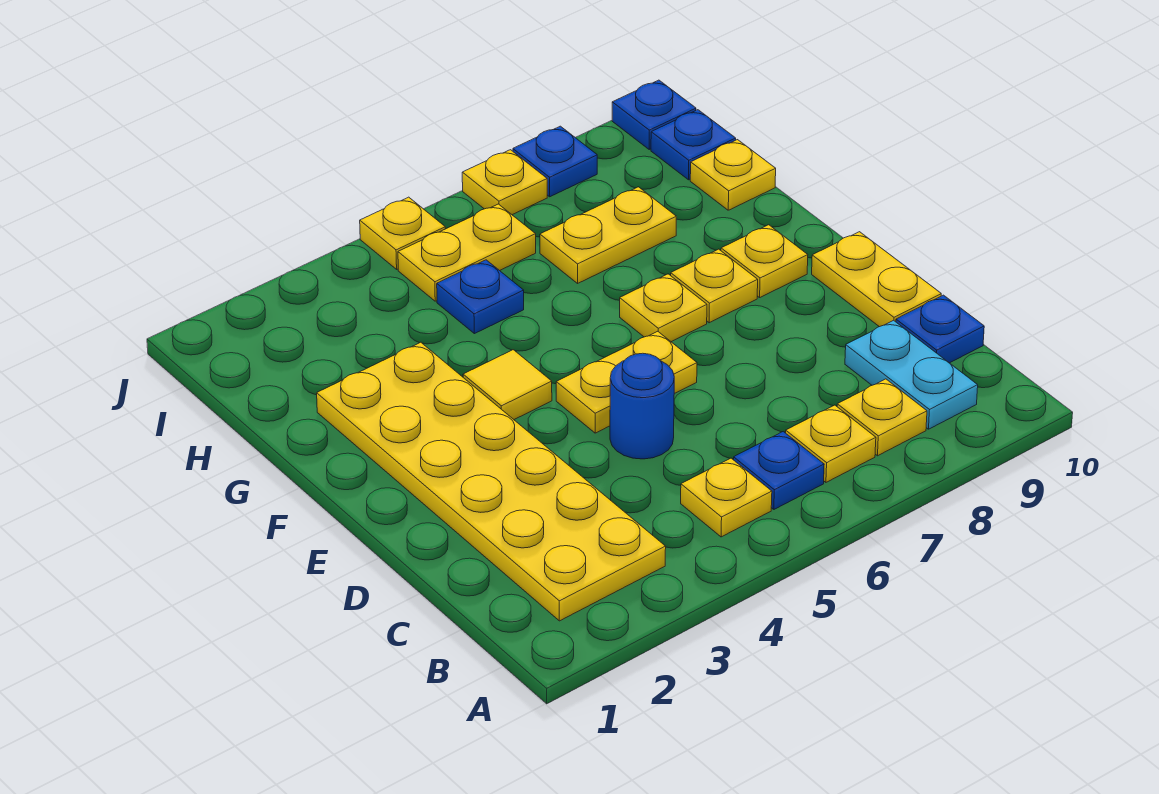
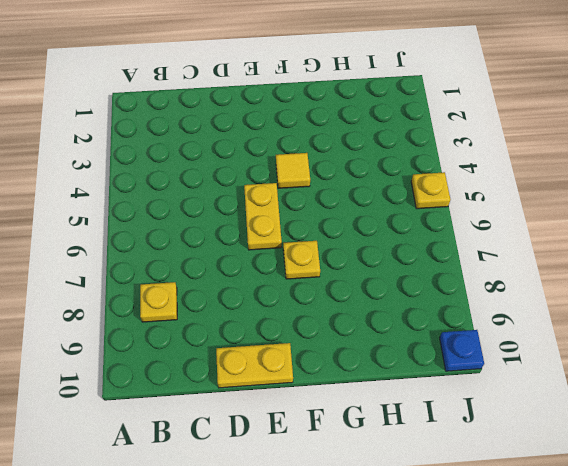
none -> yellow 2x6 plate [317,342,666,621]
none -> yellow 1x1 plate [681,458,772,537]
none -> blue 1x1 plate [734,432,824,509]

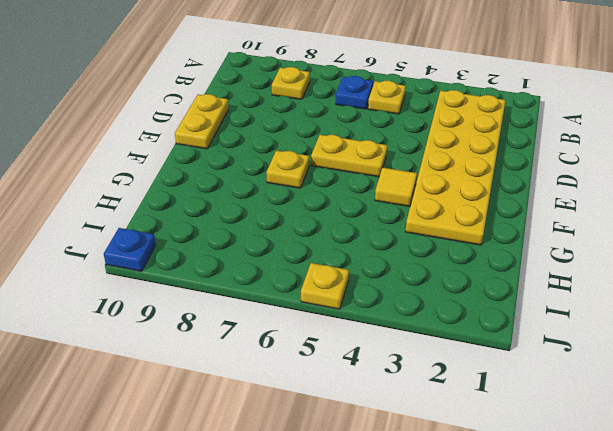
none -> yellow 1x1 plate [786,405,876,482]
none -> cyan 1x2 plate [845,320,978,429]
none -> blue 1x1 plate [896,295,984,363]

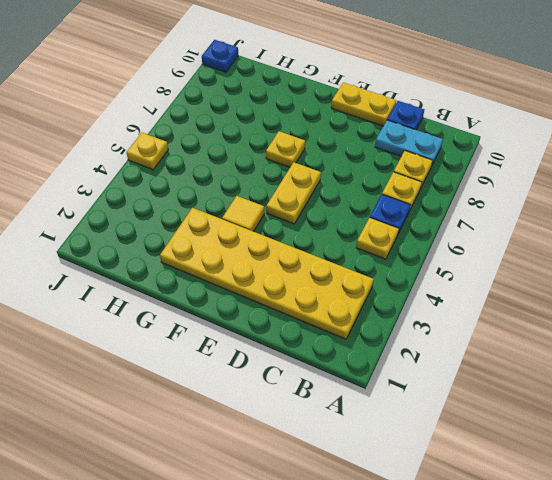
none -> blue 1x1 round brick [610,353,674,459]
none -> yellow 1x1 plate [671,249,758,323]
none -> yellow 1x1 plate [721,225,808,297]

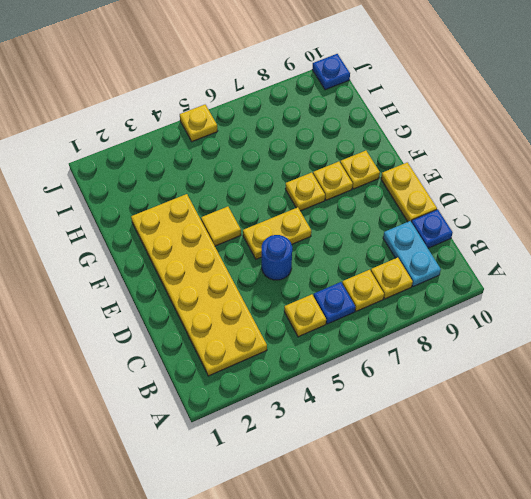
none -> blue 1x1 plate [437,260,524,334]
none -> yellow 1x2 plate [540,187,676,283]
none -> yellow 1x1 plate [690,140,776,210]

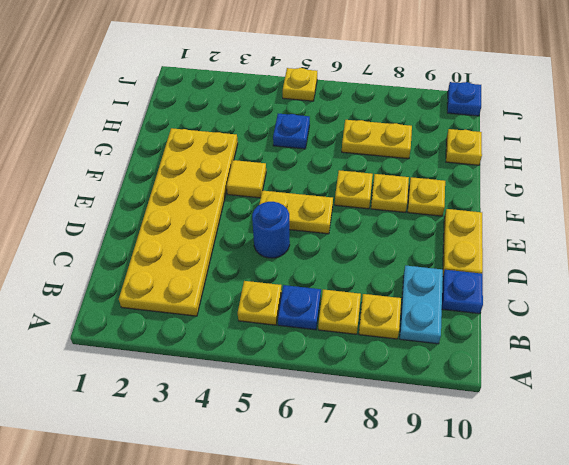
none -> yellow 1x2 plate [398,204,536,301]
none -> blue 1x1 plate [651,110,736,180]
none -> yellow 1x1 plate [462,150,547,215]

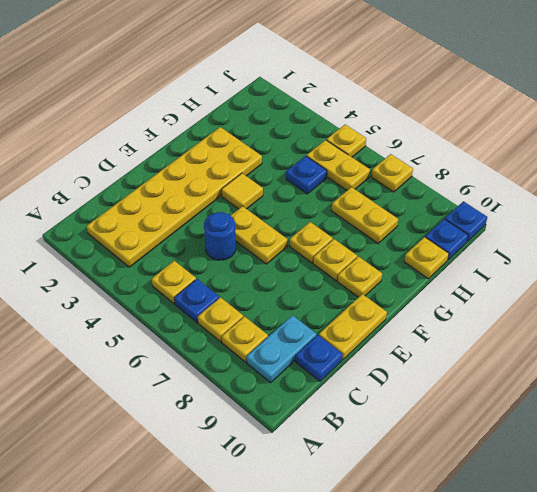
none -> blue 1x1 plate [513,126,597,197]

